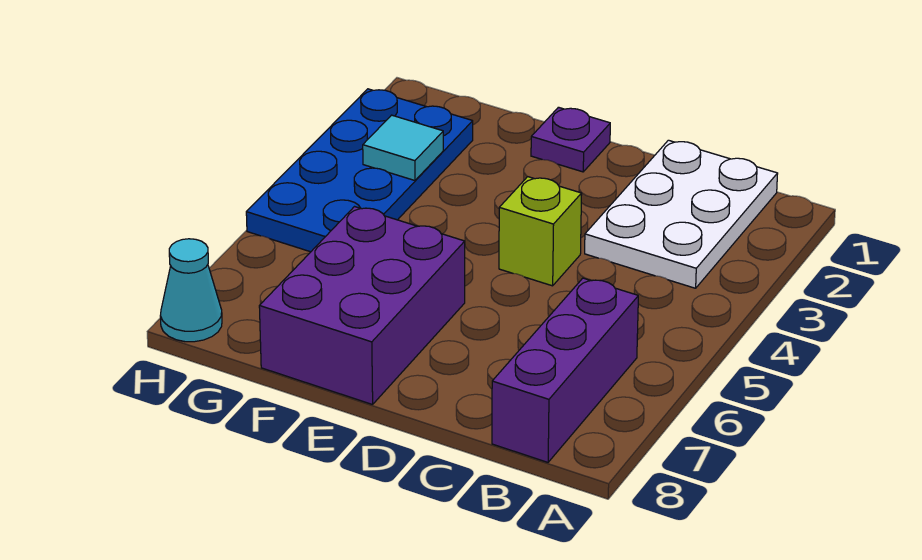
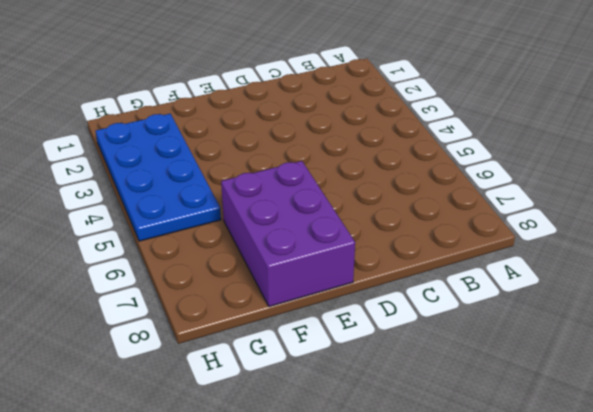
none -> white 2x3 plate [585,140,778,288]
none -> purple 1x3 brick [492,278,638,462]

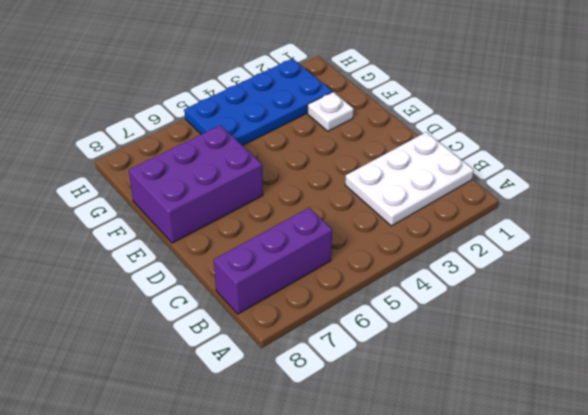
white 1x1 plate [308,92,354,131] -> none
none -> lime 1x1 brick [499,177,582,286]
none -> purple 1x1 plate [531,107,610,172]

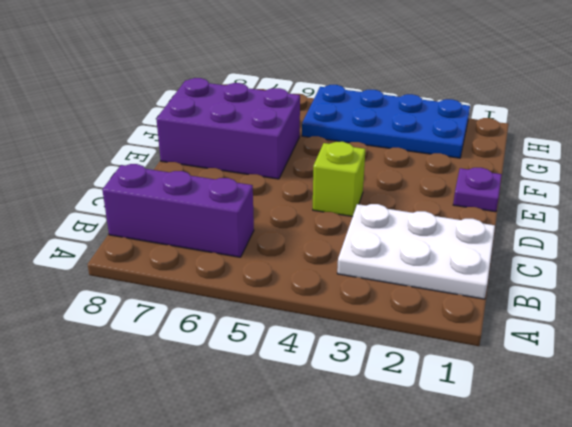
none -> cyan 1x1 cone [160,239,222,342]
none -> cyan 1x1 tile [363,115,443,180]

